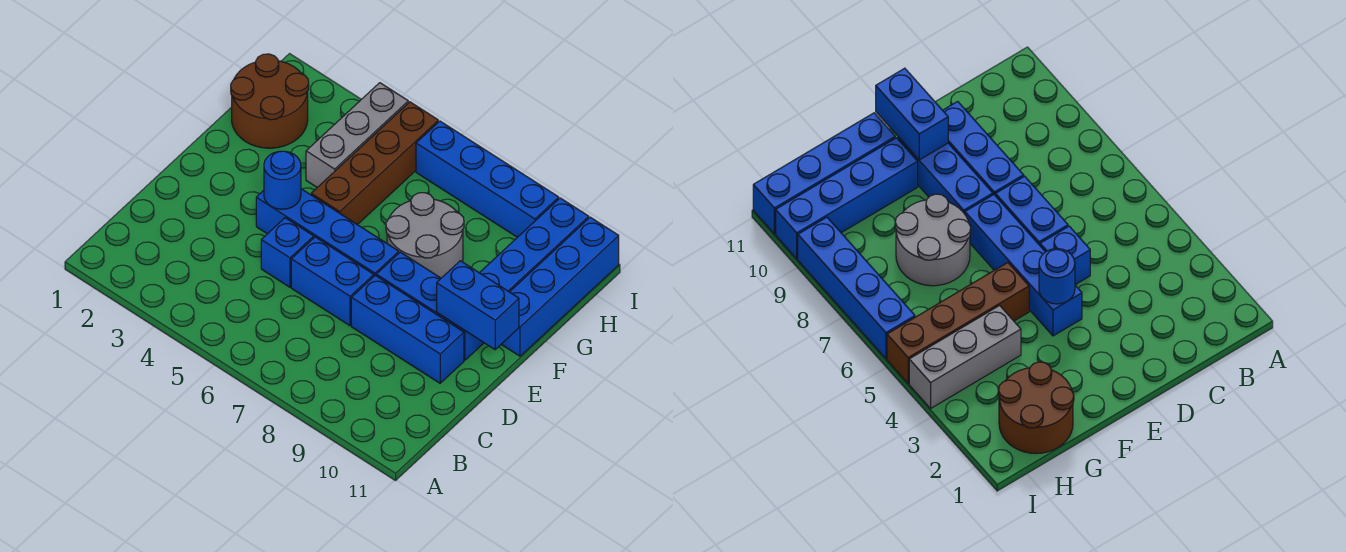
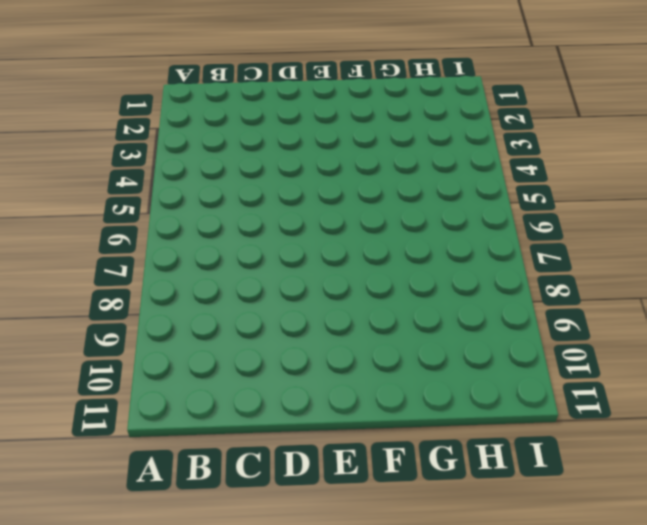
none -> blue 1x1 brick [261,218,314,287]
none -> blue 1x2 brick [291,237,374,326]
none -> blue 1x3 brick [351,275,464,383]

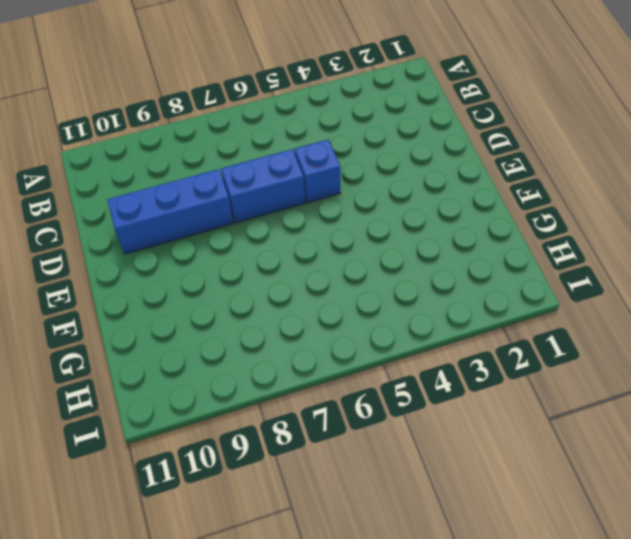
none -> blue 1x4 brick [256,189,399,276]
none -> blue 1x3 brick [376,252,484,360]
none -> brown 1x4 brick [311,102,438,225]

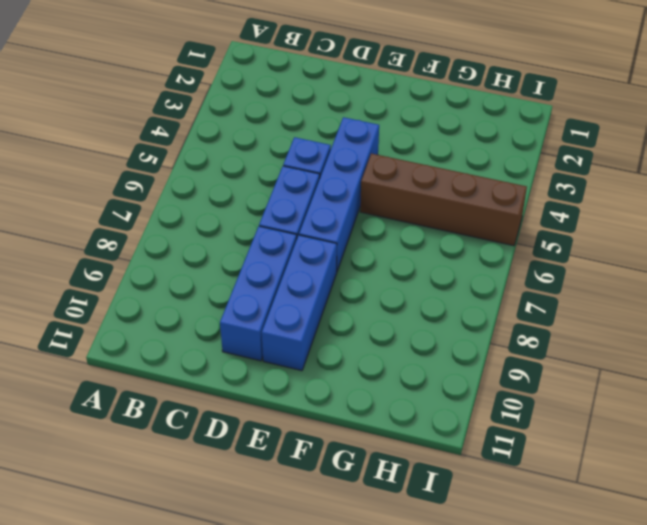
none -> grey 2x2 round brick [386,193,464,278]
none -> blue 1x4 brick [480,198,589,292]
none -> blue 1x4 brick [501,217,619,356]

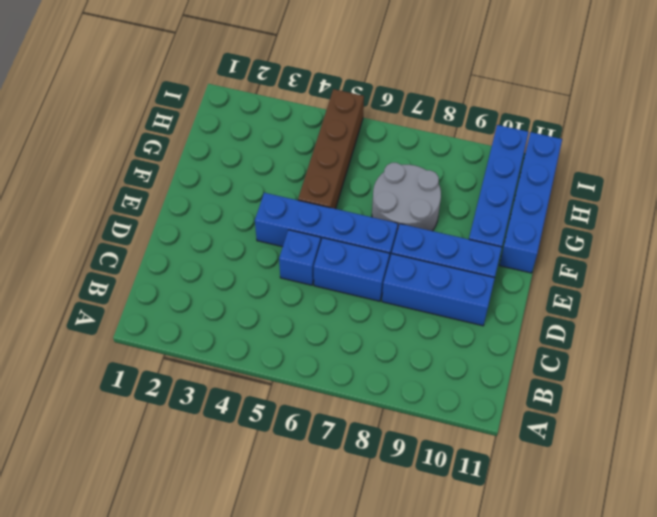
none -> brown 2x2 round brick [231,54,309,148]
none -> grey 1x3 brick [306,83,408,187]
none -> blue 1x4 brick [416,121,559,237]

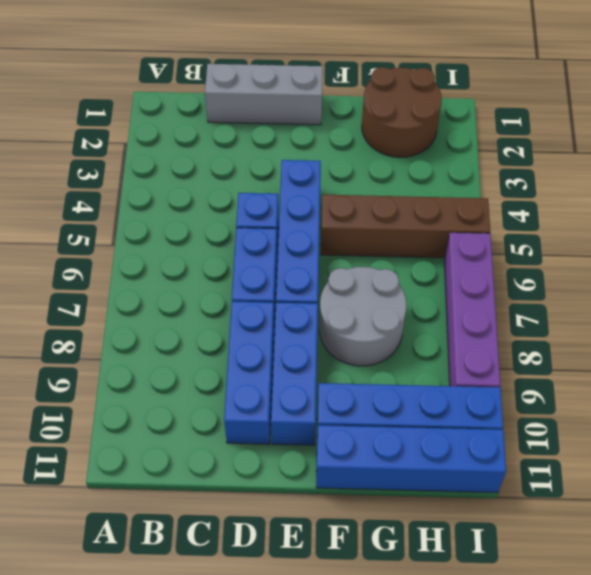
grey 1x3 brick [205,64,323,125] -> grey 1x3 brick moved to [306,83,408,187]
purple 1x4 brick [444,232,500,387] -> blue 1x4 brick [416,121,559,237]
none -> blue 1x1 round brick [264,151,301,209]
none -> blue 1x2 brick [437,261,519,349]

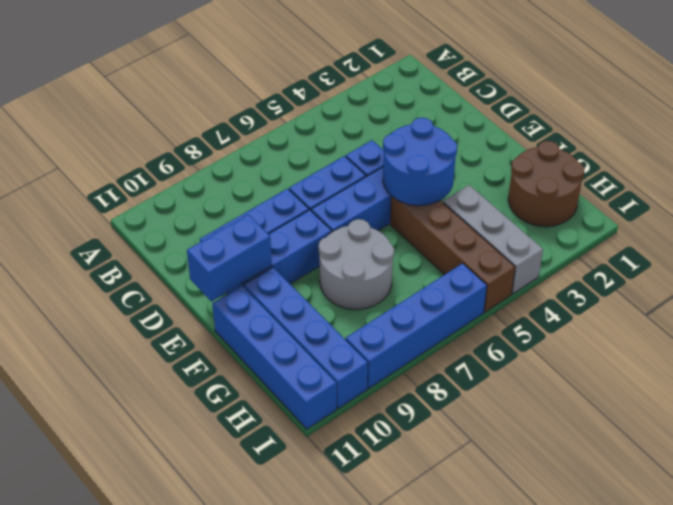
blue 2x2 round brick [383,118,457,206] -> blue 1x1 round brick [264,151,301,209]

